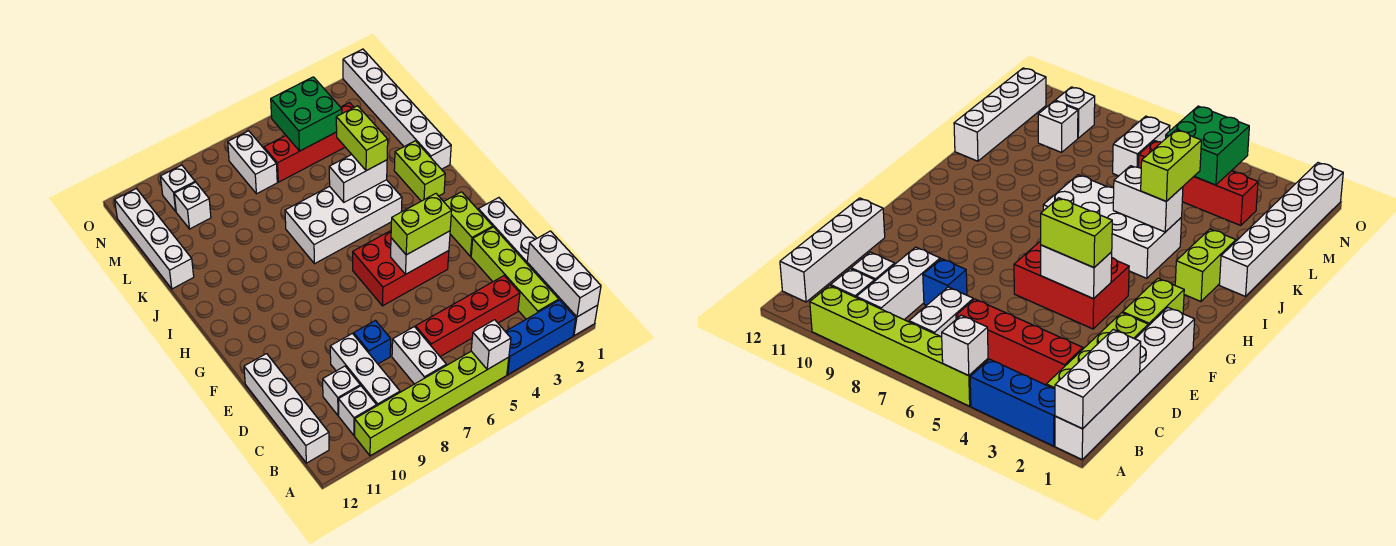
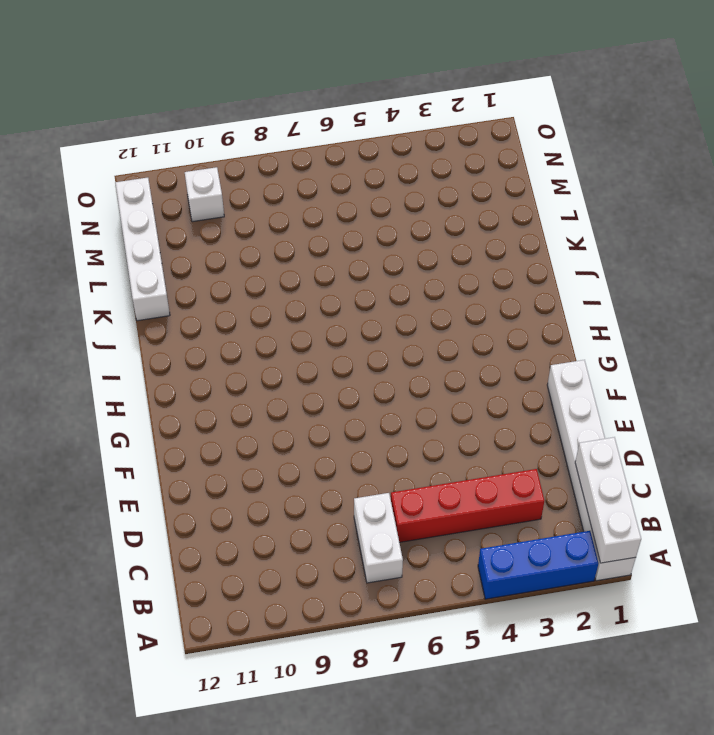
none -> lime 1x6 brick [355,351,509,456]
none -> lime 1x4 brick [471,227,559,319]
none -> white 1x3 brick [330,334,400,406]

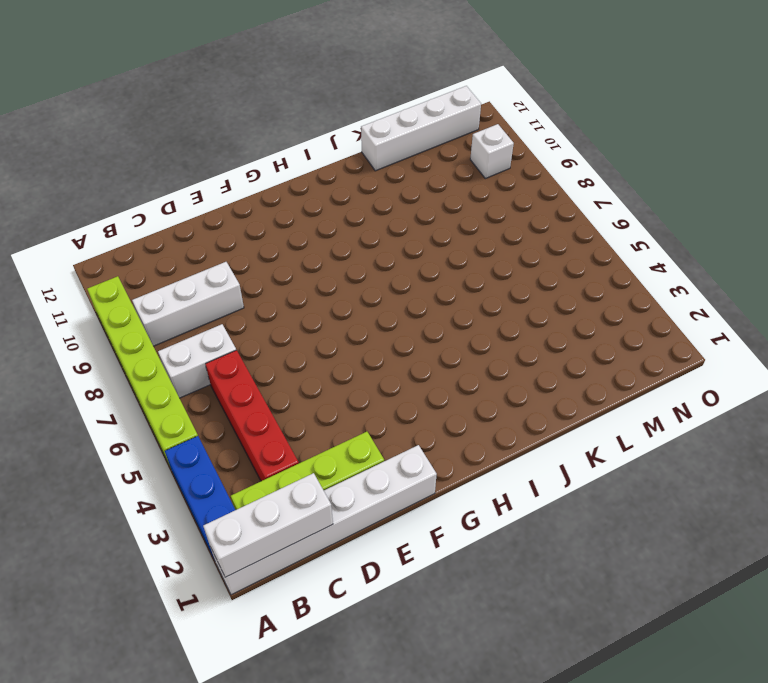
none -> white 1x1 brick [339,386,377,435]
none -> white 1x4 brick [244,354,329,463]
none -> white 1x1 brick [323,366,360,415]

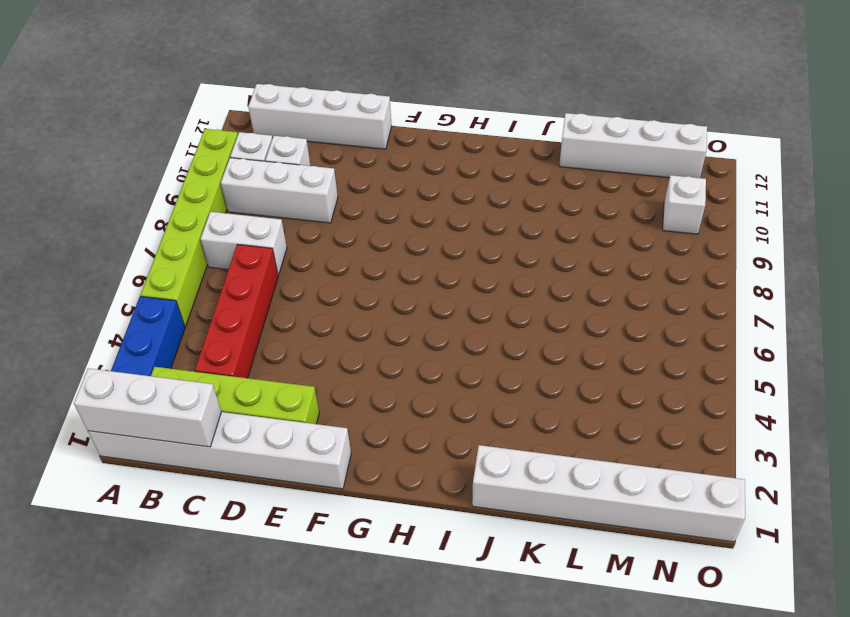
none -> blue 1x1 brick [354,321,391,364]
none -> lime 1x2 brick [444,192,493,256]
none -> red 2x3 brick [353,231,449,306]

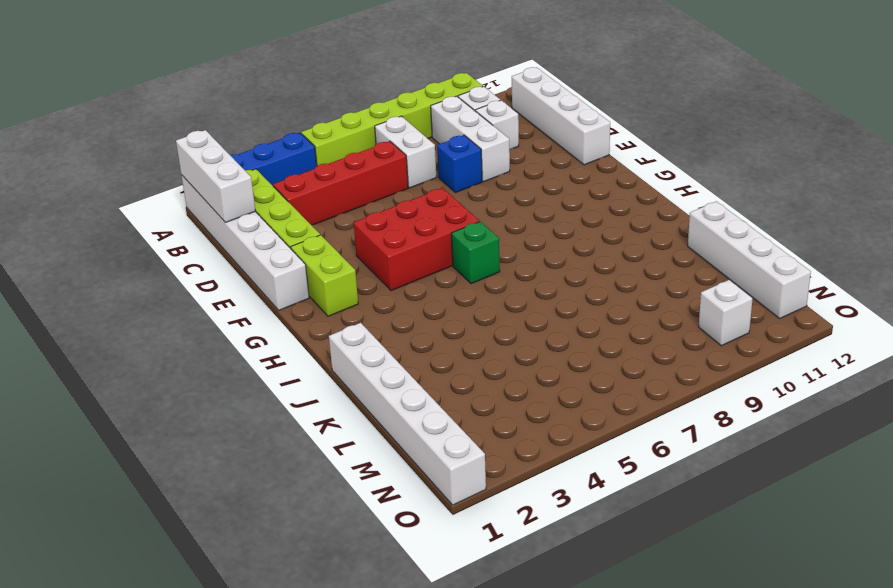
green 1x1 brick [452,221,500,284] -> none
none -> lime 1x2 brick [394,141,445,201]
none -> white 2x4 brick [285,180,402,264]
none -> red 1x4 brick [264,103,354,182]

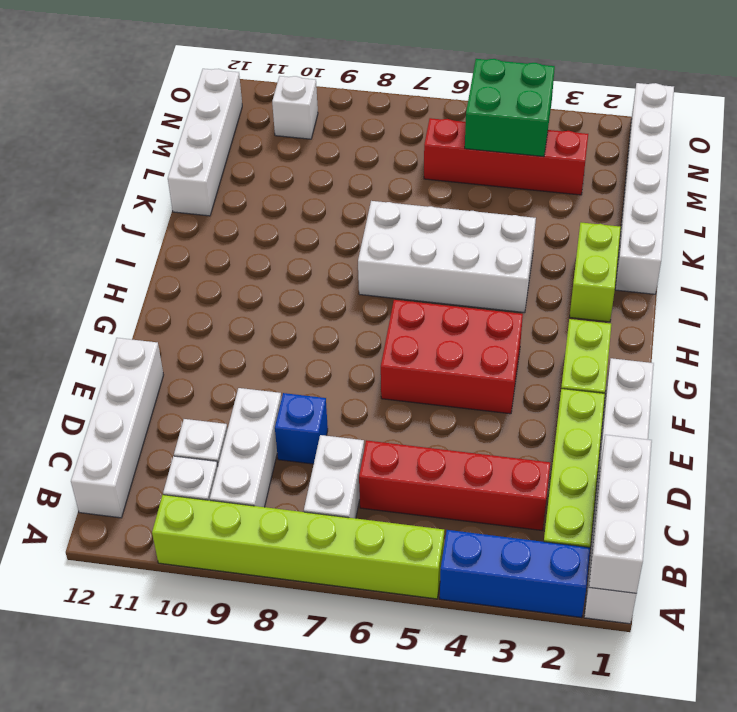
none -> white 1x2 brick [228,131,277,194]
none -> white 1x1 brick [174,182,211,229]
none -> white 1x1 brick [471,320,511,369]

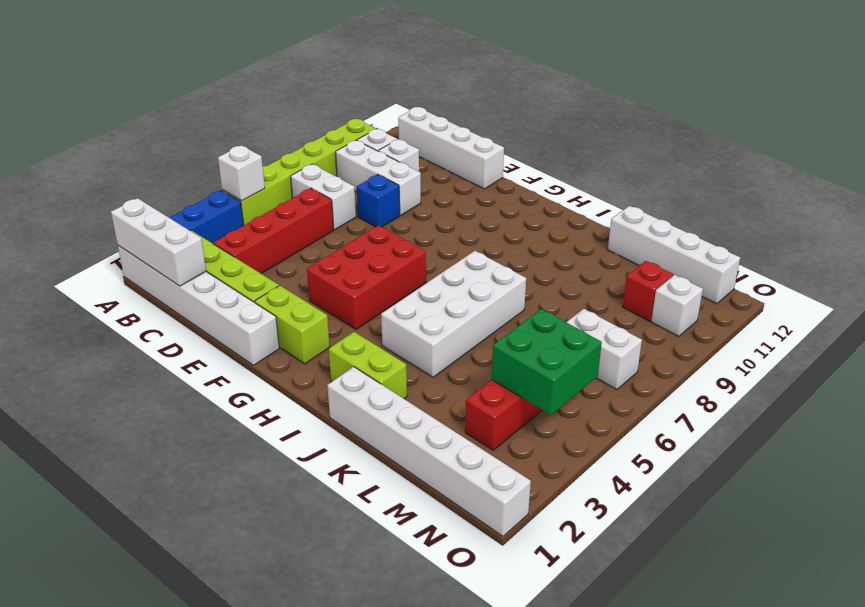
red 1x1 brick [623,261,673,321] -> white 1x1 brick [174,182,211,229]
none -> white 1x2 brick [391,231,450,274]
none -> white 1x2 brick [329,155,387,202]
none -> lime 1x2 brick [391,194,452,255]

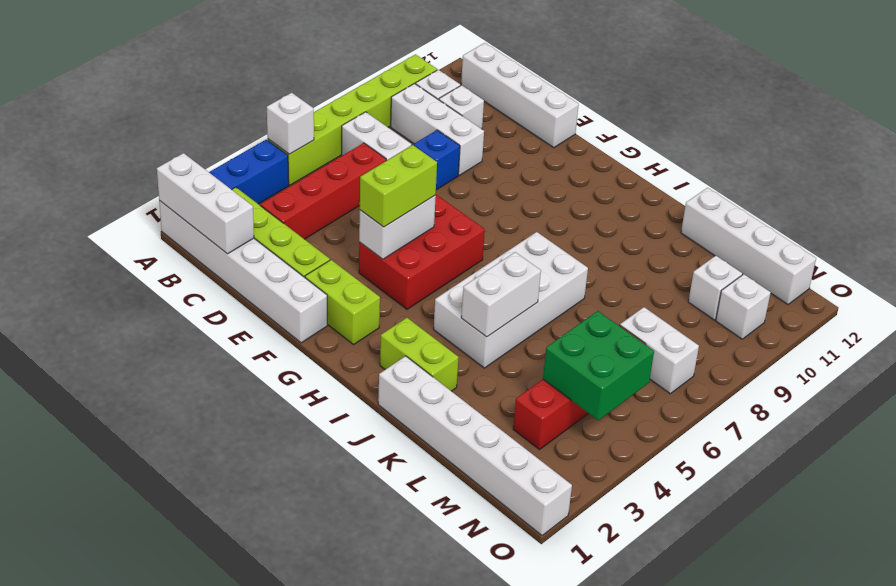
none -> lime 1x2 brick [336,106,388,171]

